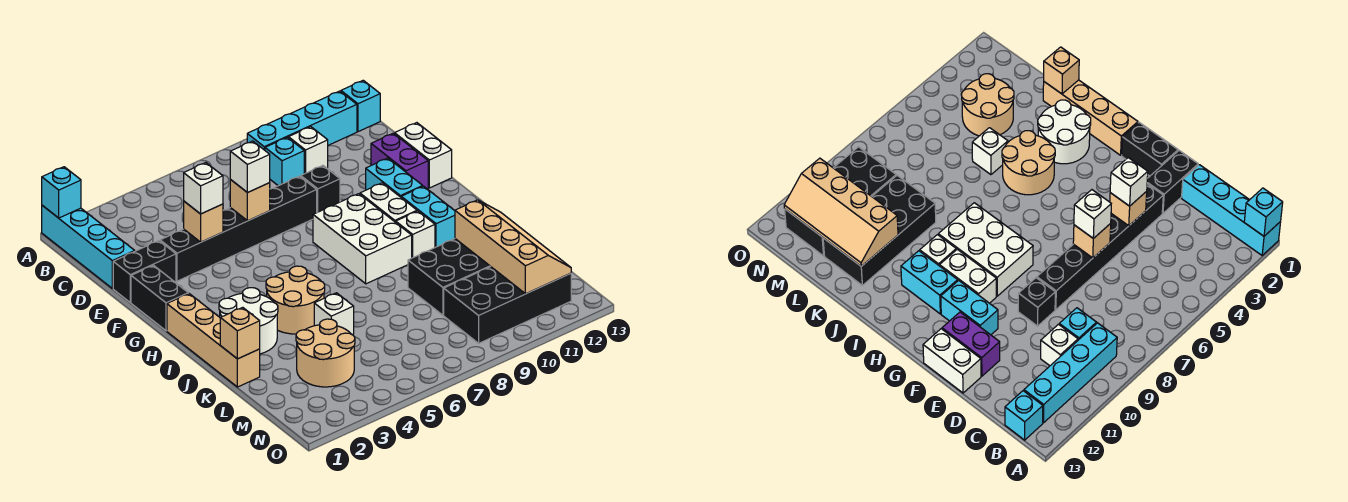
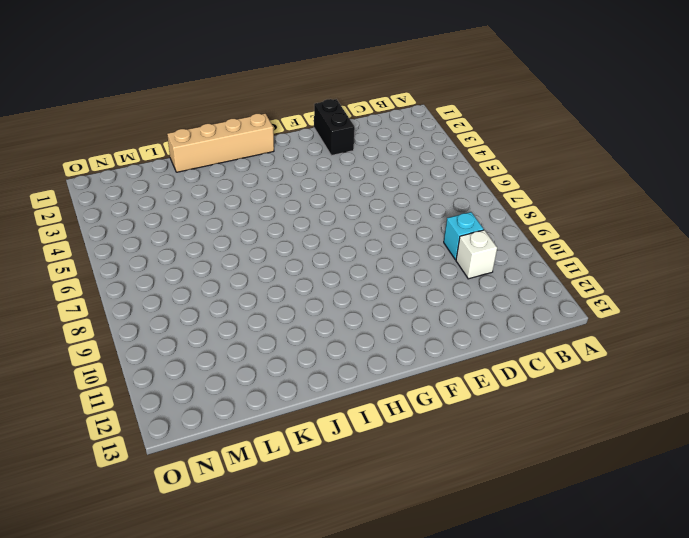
none -> cyan 1x4 brick [42,205,135,289]
none -> cyan 1x4 brick [247,91,357,150]
none -> cyan 1x1 brick [341,80,380,132]
none -> black 1x6 brick [160,176,317,281]

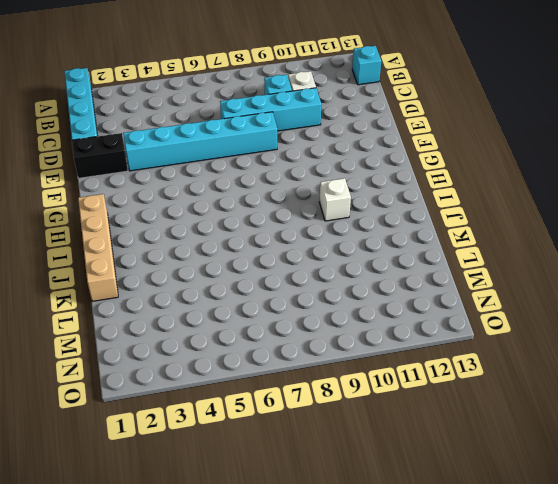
cyan 1x4 brick [220,88,321,131] -> cyan 1x4 brick moved to [247,91,357,150]
cyan 1x6 brick [123,112,277,171] -> black 1x6 brick [160,176,317,281]
none -> black 1x1 brick [301,166,340,212]
none -> purple 1x2 brick [371,133,428,189]
none -> white 1x2 brick [395,123,452,188]
none -> black 1x2 brick [131,265,188,331]

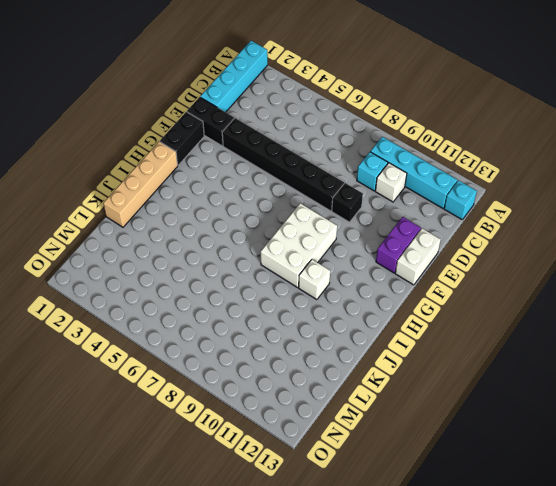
none -> cyan 1x2 brick [366,158,423,197]
none -> white 1x2 brick [360,183,417,222]
none -> cyan 1x2 brick [401,186,455,247]
none -> white 2x2 round brick [219,288,278,354]

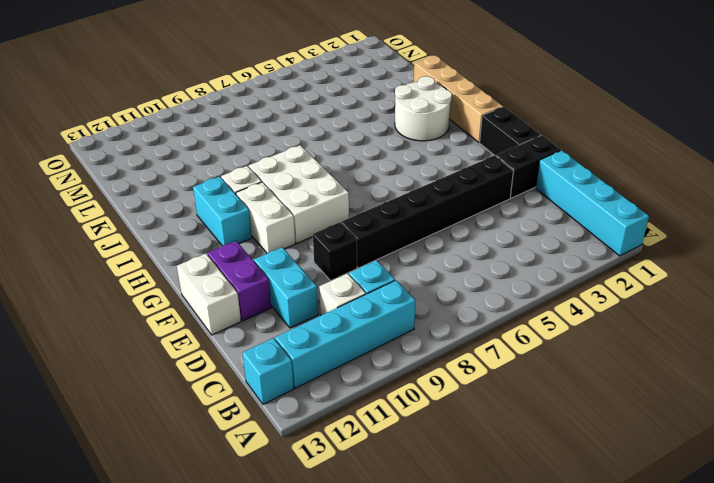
cyan 1x2 brick [254,247,318,328] -> cyan 1x2 brick moved to [366,158,423,197]
none -> tan 2x2 round brick [266,266,325,334]
none -> white 1x1 brick [314,293,354,335]
none -> black 2x4 brick [408,239,491,315]
none -> tan 2x2 round brick [296,319,355,387]

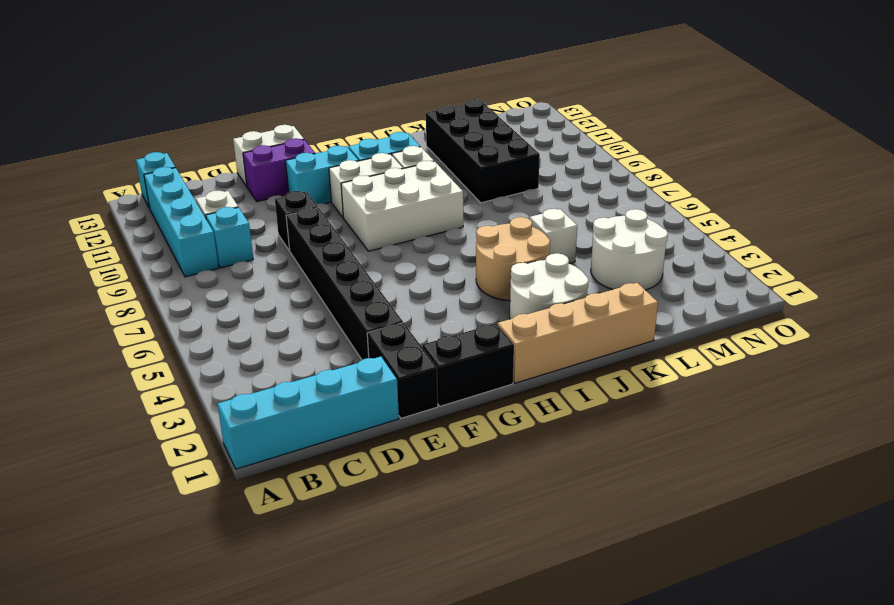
white 2x2 round brick [591,209,668,290] -> tan 2x2 round brick [296,319,355,387]
none -> black 2x4 brick [444,267,571,343]
none -> cyan 1x1 brick [42,167,81,218]
none -> tan 1x1 brick [184,201,223,242]
none -> tan 1x1 brick [230,179,270,221]

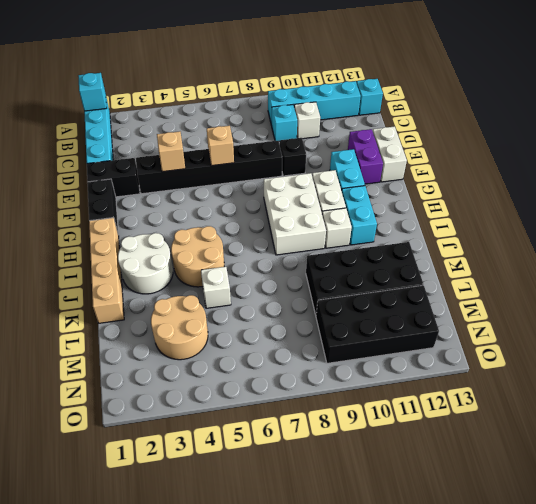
none -> tan 1x1 brick [220,307,260,359]
none -> tan 2x4 slope [455,200,571,294]
none -> white 1x1 brick [184,163,223,214]
none -> white 1x1 brick [230,141,270,193]

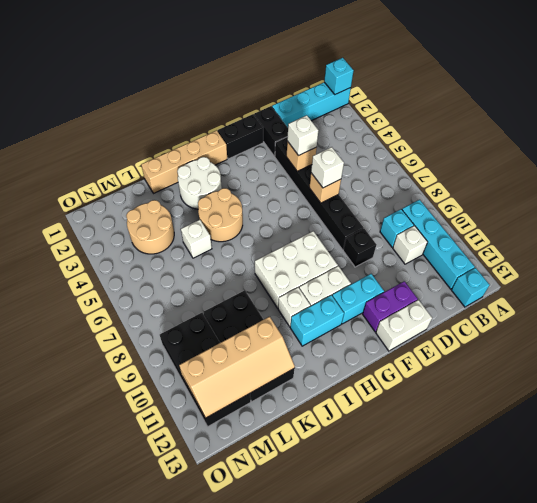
none -> tan 1x1 brick [220,307,260,359]

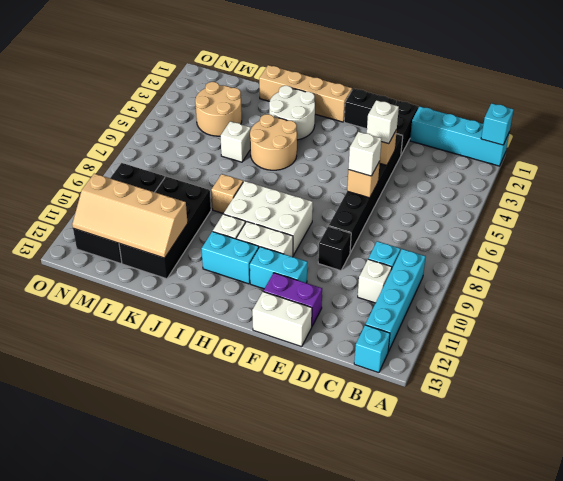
tan 1x1 brick [211,174,243,214] -> tan 1x1 brick moved to [220,307,260,359]

